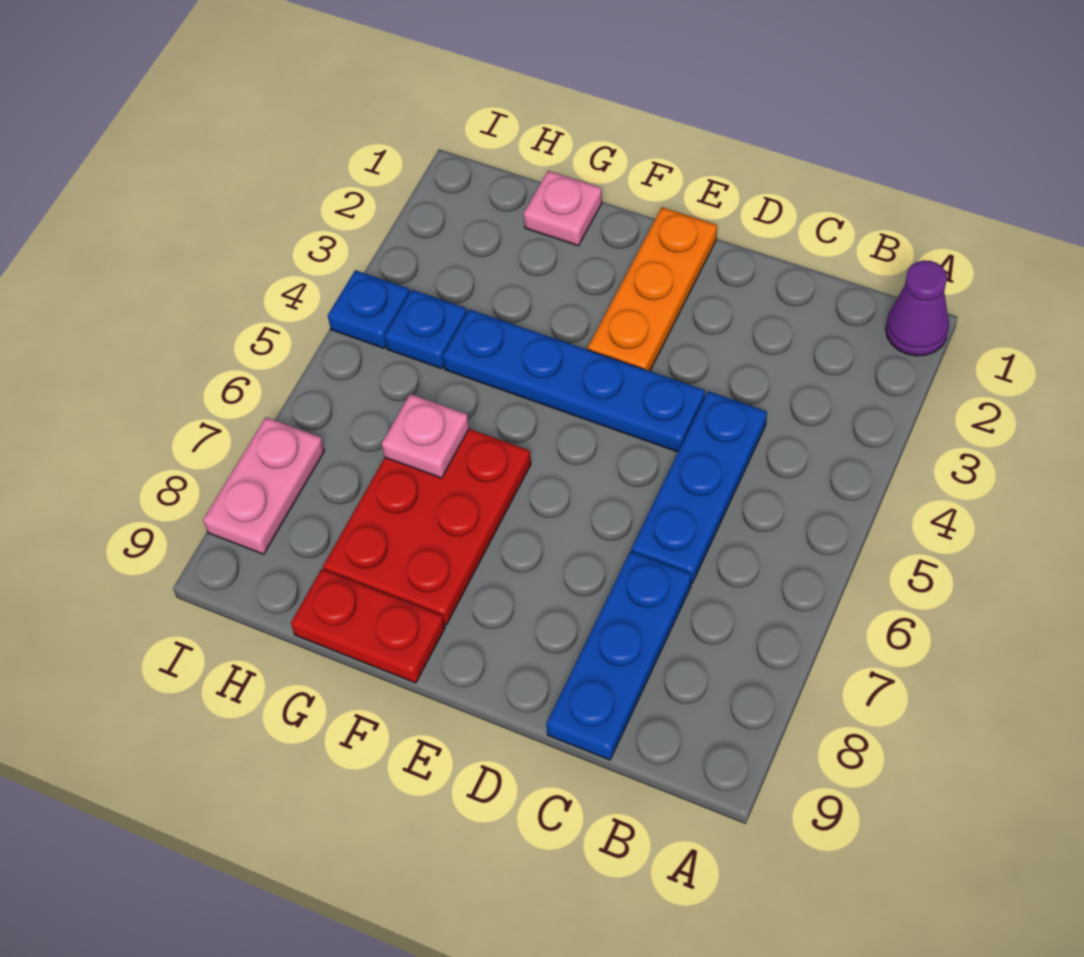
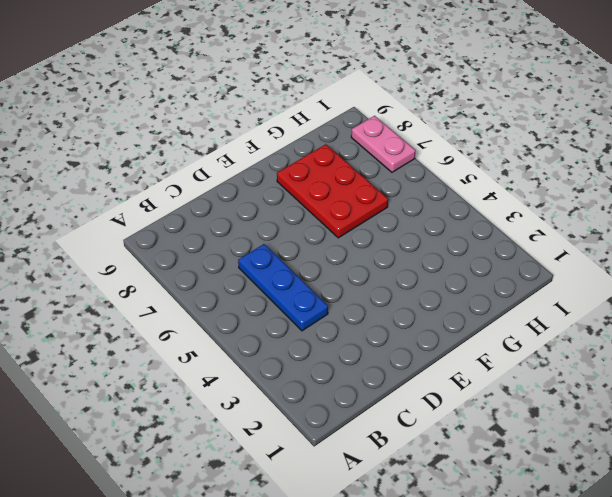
none -> purple 1x1 cone [886,260,949,356]
none -> blue 1x3 plate [546,551,691,760]
none -> blue 1x4 plate [443,309,705,452]

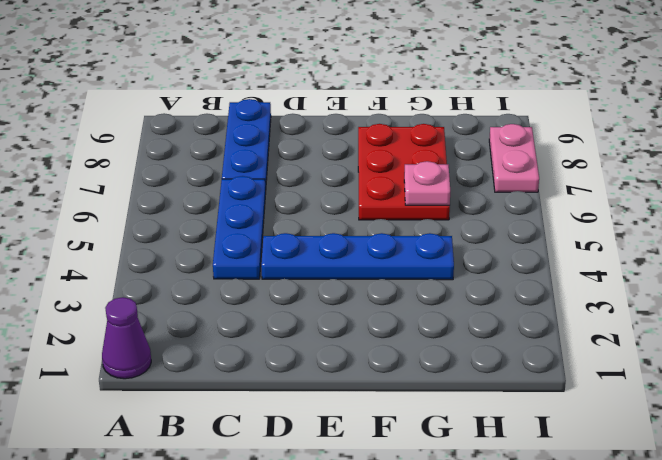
none -> orange 1x3 plate [588,207,717,371]
none -> red 1x2 plate [291,569,445,683]
none -> pink 1x1 plate [524,171,602,246]

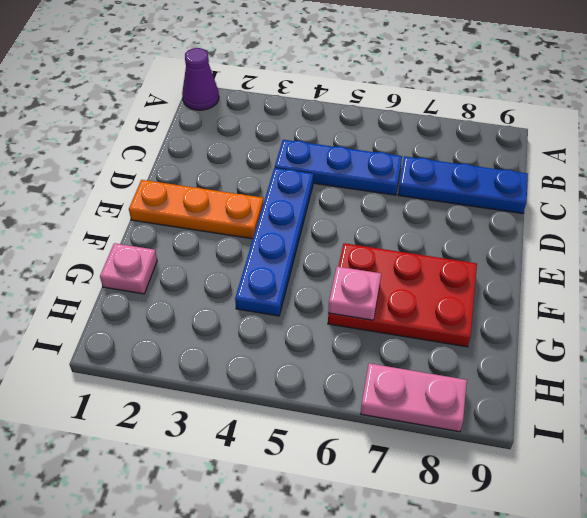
none -> red 1x2 plate [291,569,445,683]
none -> blue 1x1 plate [385,290,467,369]
none -> blue 1x1 plate [328,270,410,349]

